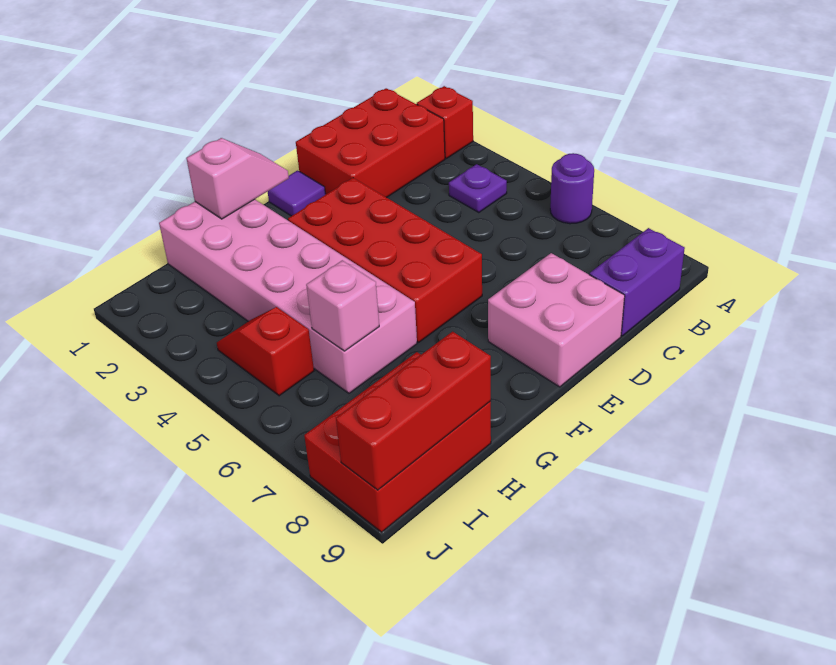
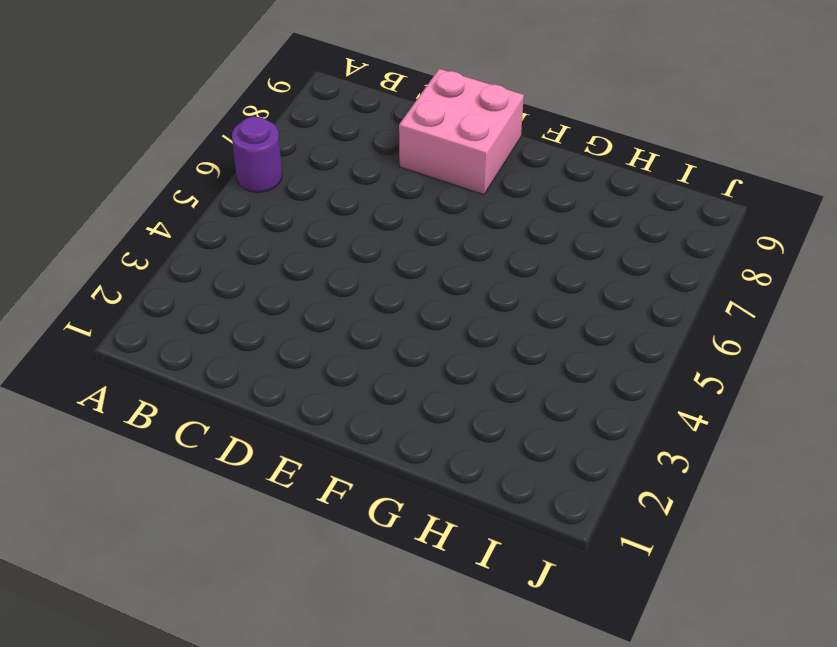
none -> red 1x1 brick [417,86,473,158]
none -> red 2x3 brick [296,88,445,198]
none -> purple 1x1 plate [449,164,507,213]

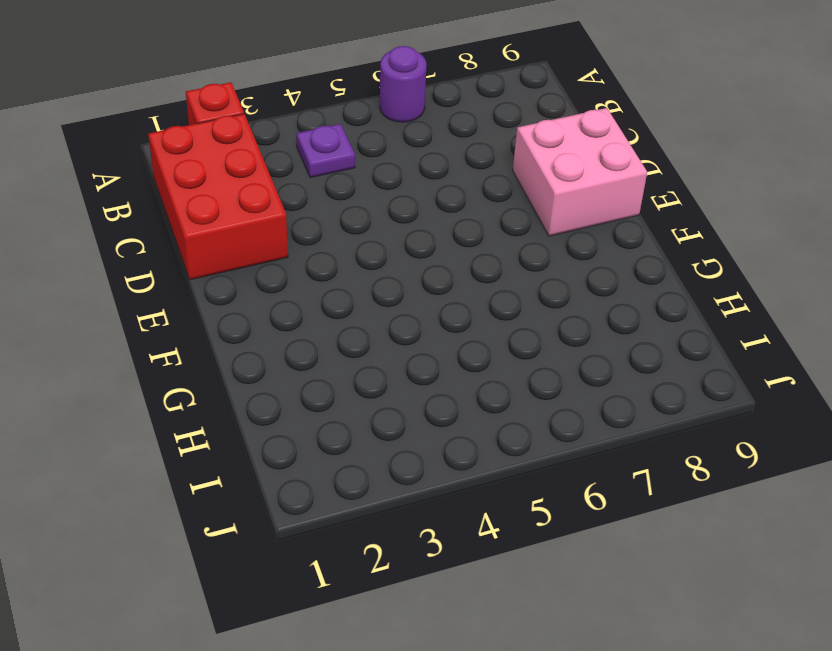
none -> purple 1x2 brick [590,228,685,336]
none -> purple 1x1 tile [268,171,325,216]
none -> red 2x4 brick [288,178,482,342]

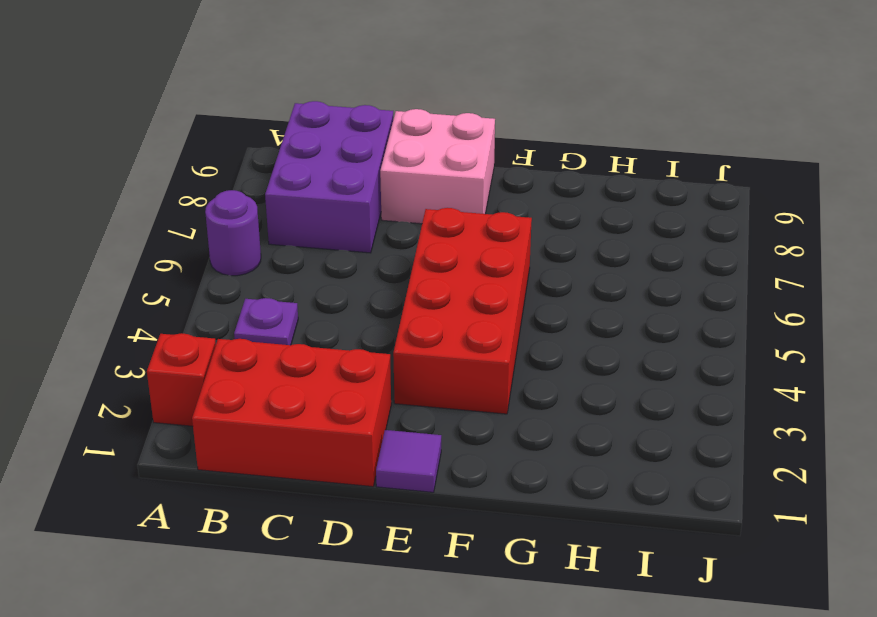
purple 2x3 brick [265,101,393,253] -> purple 1x2 brick [590,228,685,336]
none -> pink 2x6 brick [159,199,417,393]
none -> red 2x3 brick [304,352,491,532]
none -> red 1x2 slope [217,307,314,396]

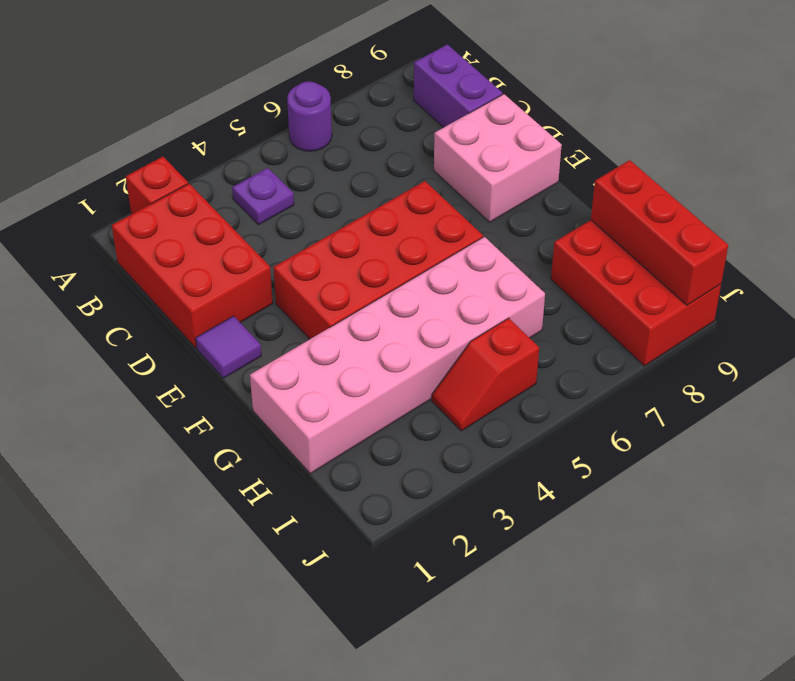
none -> pink 1x2 slope [186,138,289,219]
none -> pink 1x1 brick [306,260,379,351]

